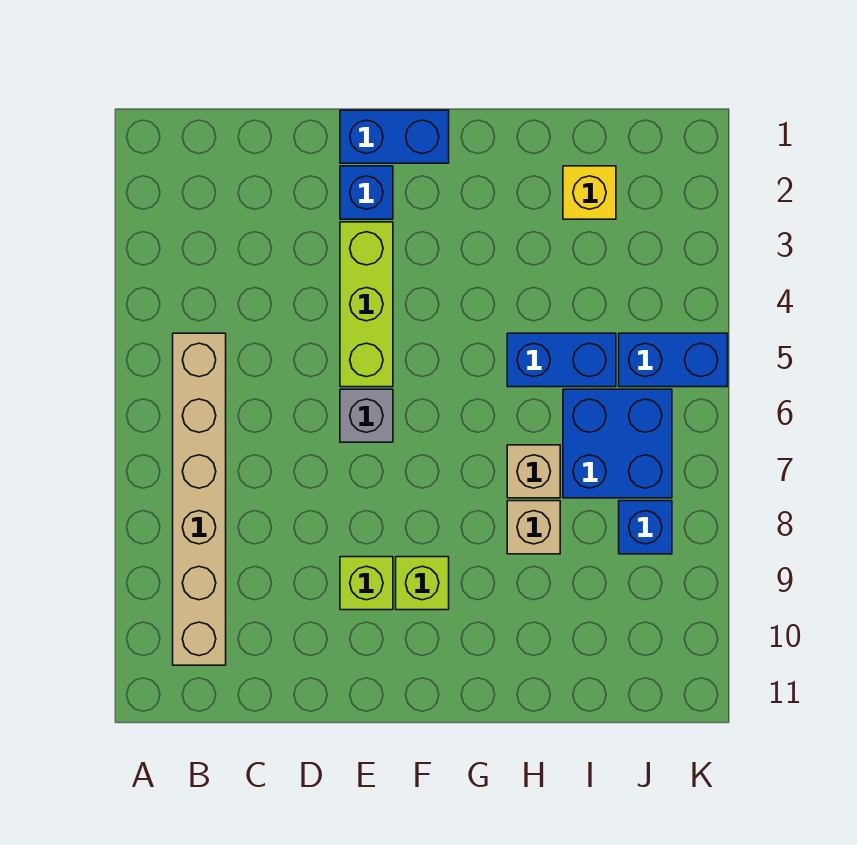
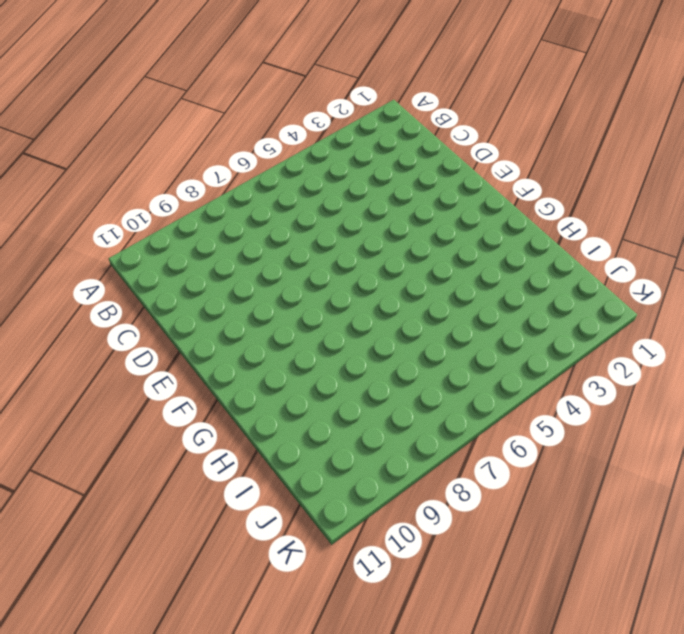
none -> tan 1x6 brick [173,333,226,665]
none -> blue 1x2 brick [340,110,449,163]
none -> blue 1x1 brick [340,166,393,219]

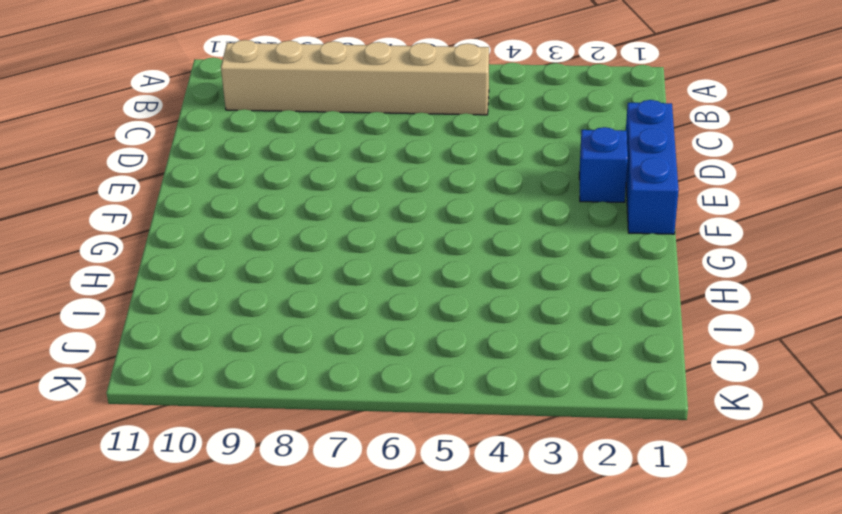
blue 1x3 brick [626,100,679,234] -> blue 1x2 brick [340,110,449,163]
none -> lime 1x3 brick [340,222,393,387]
none -> grey 1x1 brick [340,389,393,442]
none -> lime 1x1 brick [340,557,393,610]

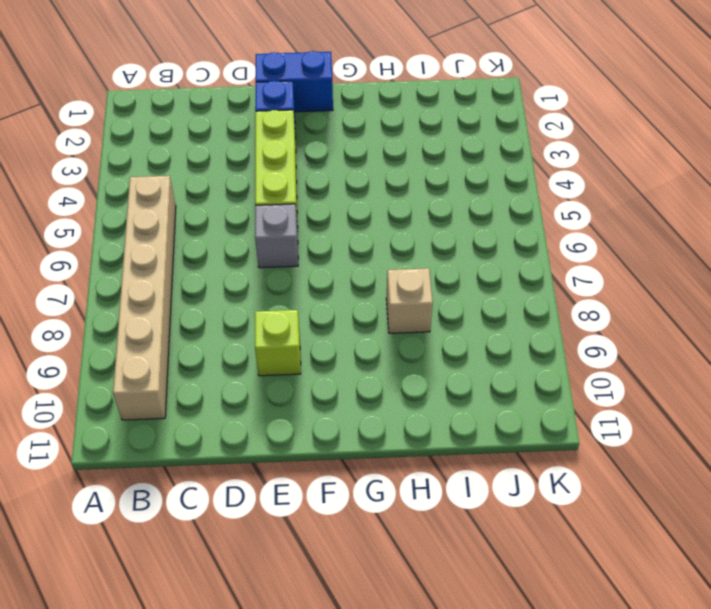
none -> lime 1x1 brick [396,557,449,610]
none -> blue 1x2 brick [507,333,616,387]
none -> tan 1x1 brick [507,445,560,498]

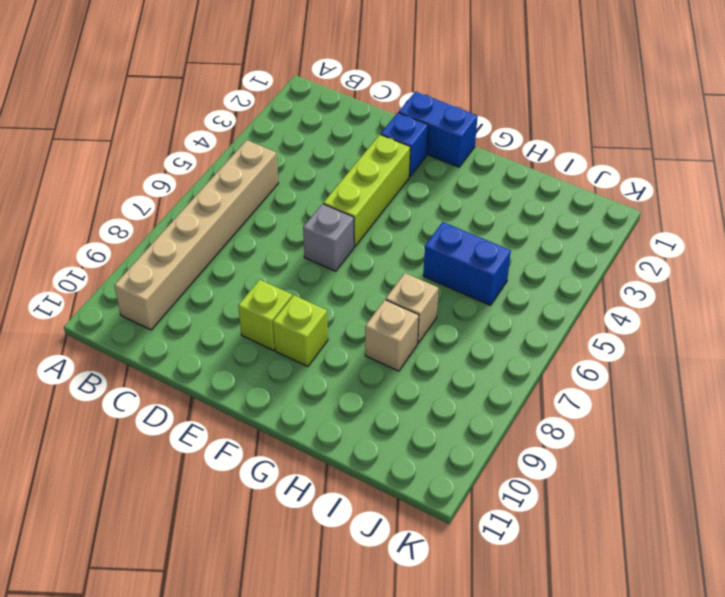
none -> yellow 1x1 brick [563,166,616,219]
none -> blue 2x2 brick [563,389,672,498]
none -> blue 1x2 brick [619,333,728,387]

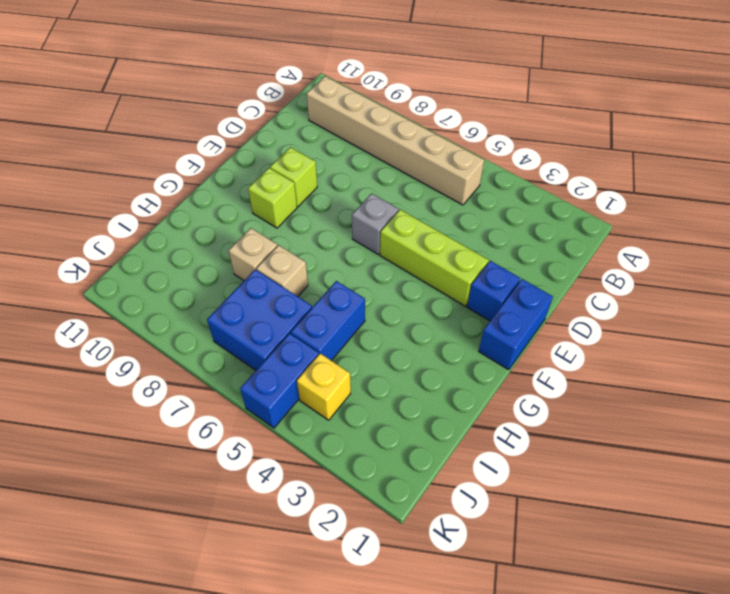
yellow 1x1 brick [297,354,351,420] -> yellow 1x1 brick moved to [563,166,616,219]
none -> blue 1x1 brick [619,501,672,554]

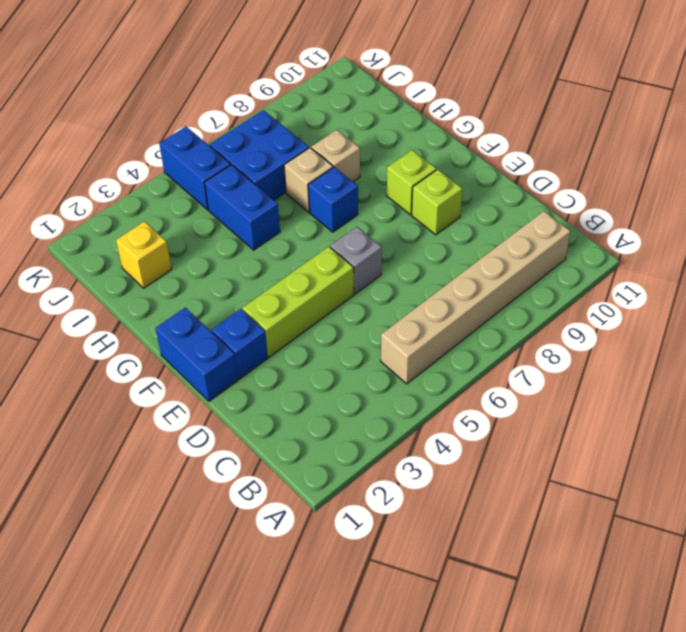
blue 1x1 brick [308,167,358,232] -> blue 1x1 brick moved to [619,501,672,554]

